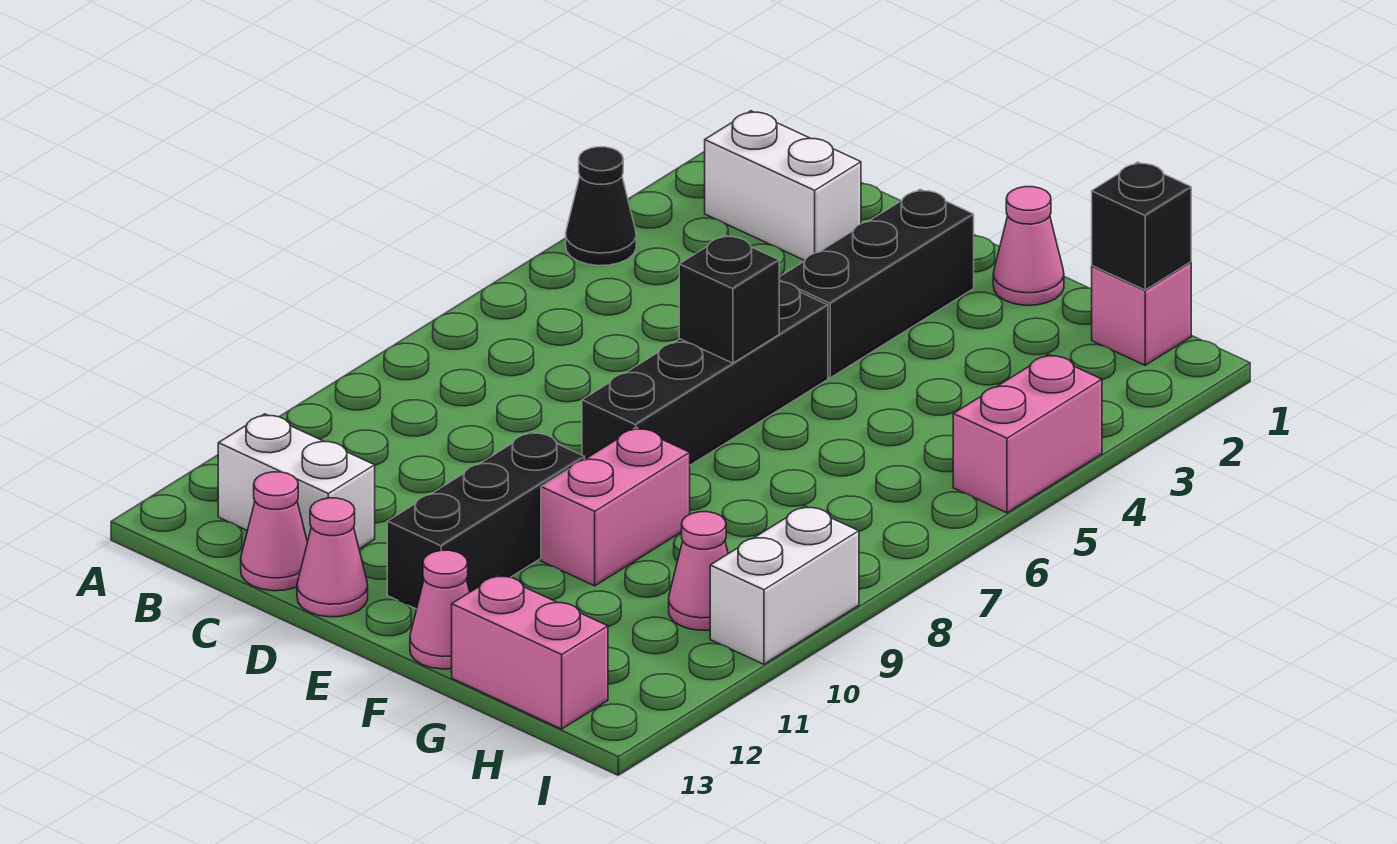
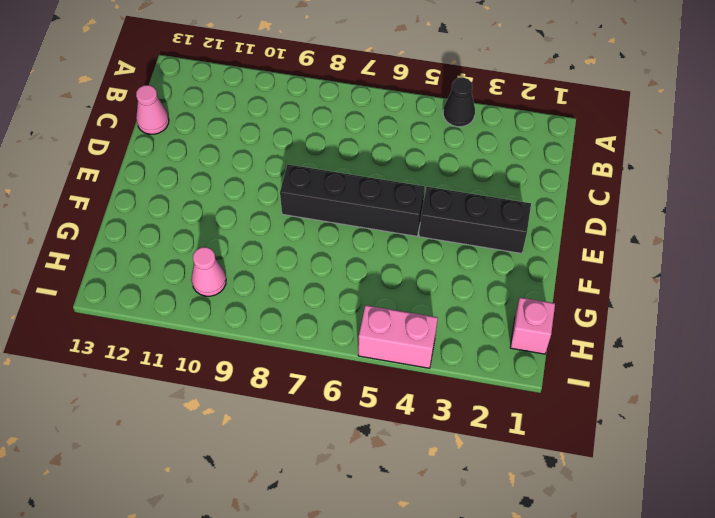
none -> white 1x2 brick [705,111,861,260]
none -> white 1x2 brick [218,414,375,549]
none -> pink 1x1 cone [297,498,368,617]

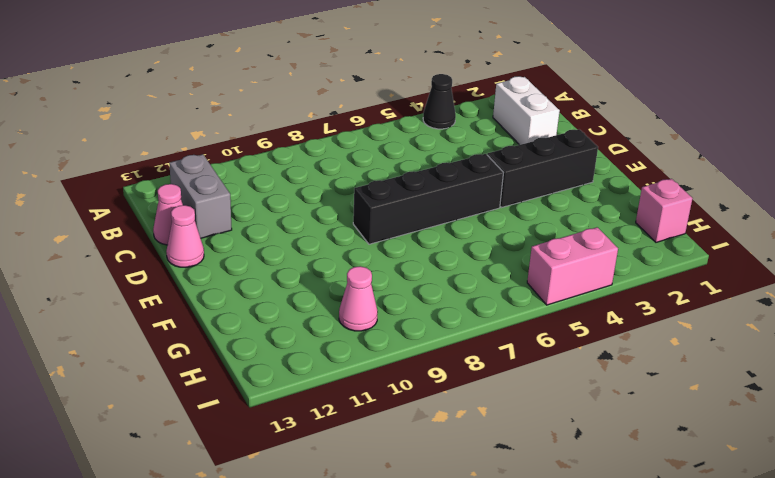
grey 1x2 brick [169,154,232,238] -> white 1x2 brick [218,414,375,549]
none -> black 1x3 brick [387,432,585,609]
none -> pink 1x1 cone [993,187,1064,305]
none -> pink 1x2 brick [541,428,690,586]

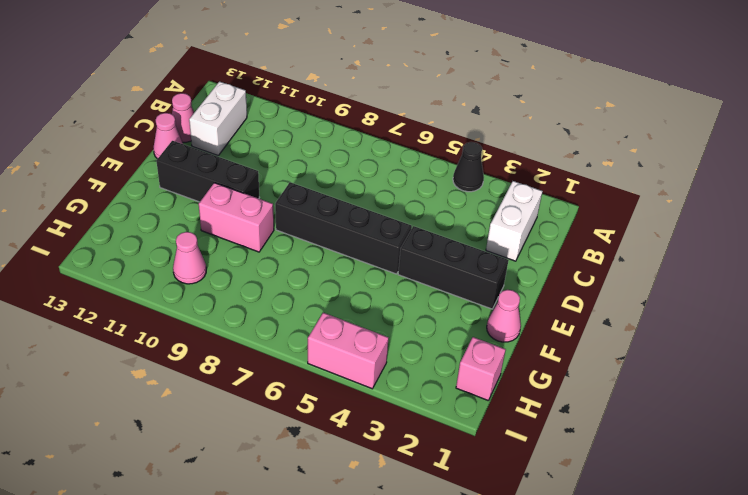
none -> pink 1x1 cone [410,550,470,669]
none -> pink 1x2 brick [452,575,608,729]
none -> white 1x2 brick [710,506,859,664]

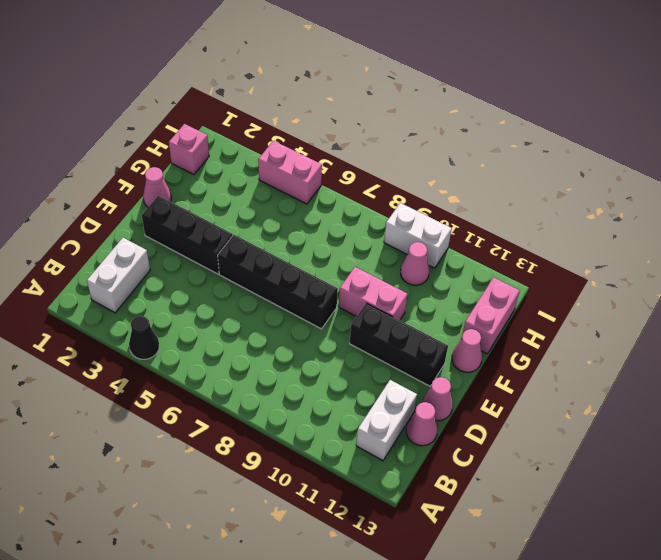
none -> black 1x1 brick [679,235,779,363]
none -> black 1x1 brick [1092,162,1191,290]

